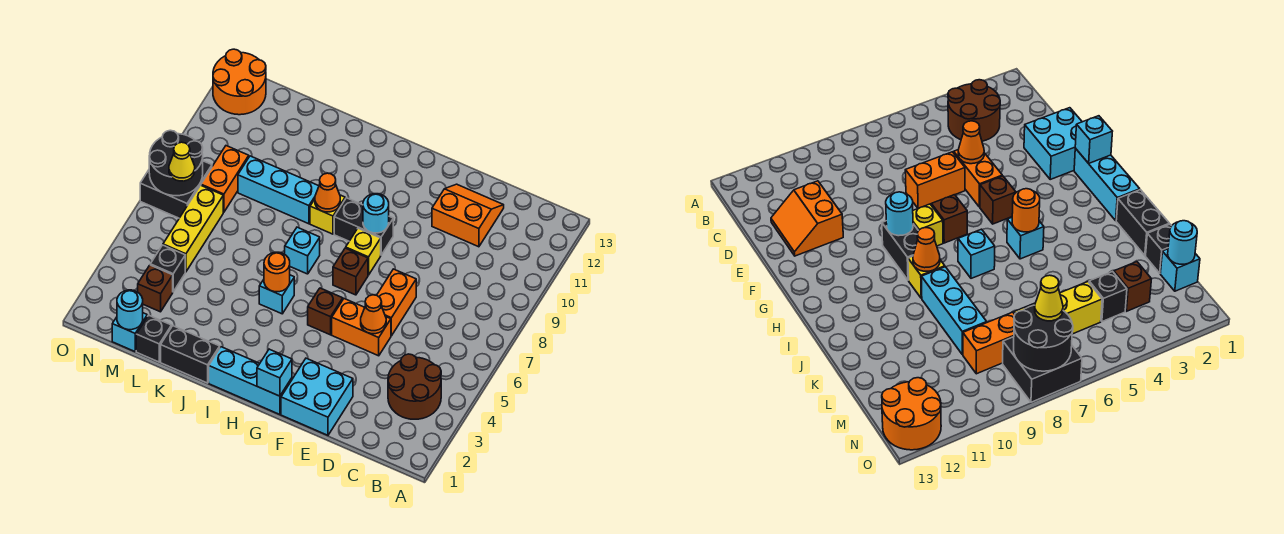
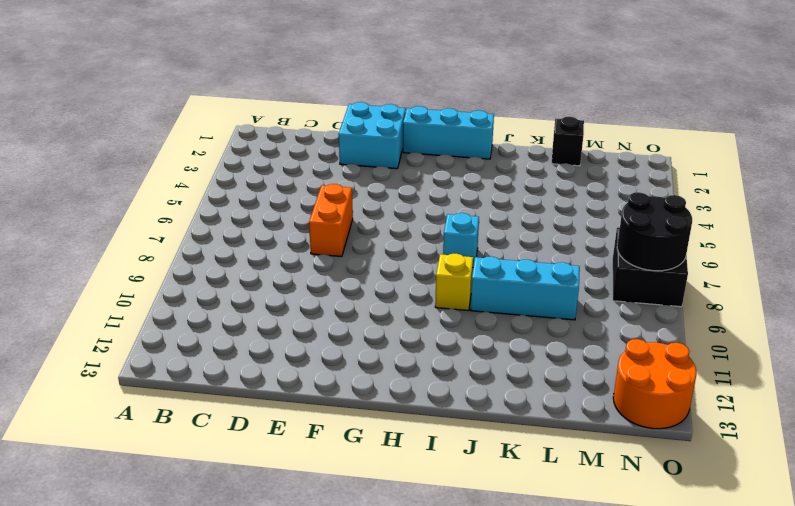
none -> brown 2x2 round brick [388,354,441,419]
none -> orange 2x2 slope [432,184,504,247]
none -> orange 1x2 brick [332,299,391,356]
none -> brown 1x1 brick [308,288,343,335]

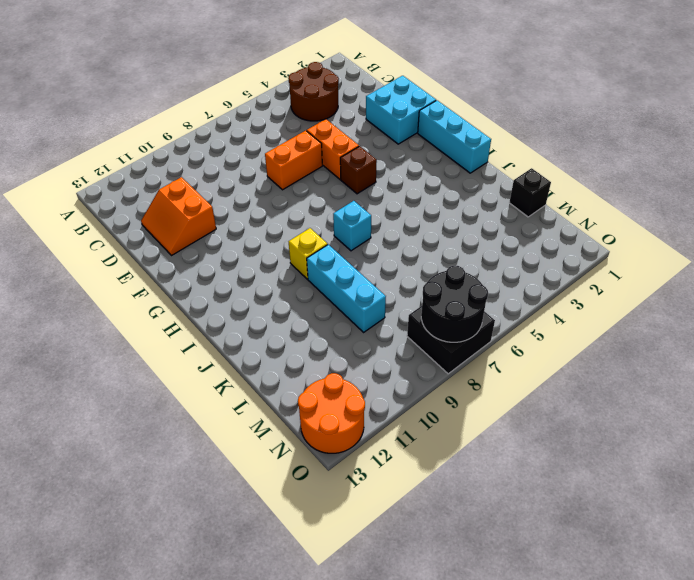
none -> brown 1x1 brick [333,248,368,295]
none -> yellow 1x1 brick [346,228,381,275]
none -> black 1x2 brick [334,198,393,255]
none -> cyan 1x1 brick [259,275,294,314]

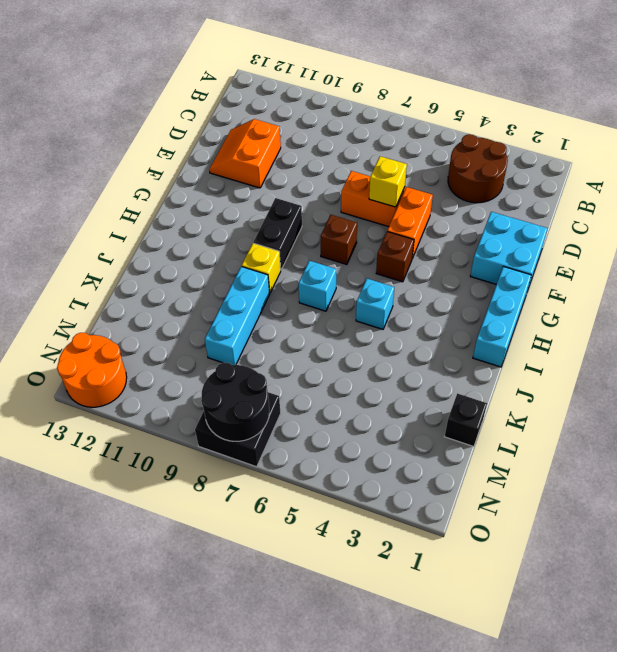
yellow 1x1 brick [369,156,407,207] -> yellow 1x1 brick moved to [346,228,381,275]
none -> black 1x2 brick [161,326,220,383]
none -> cyan 1x1 brick [112,313,147,351]
none -> brown 1x1 brick [138,265,173,312]
none -> black 1x1 brick [150,245,185,292]

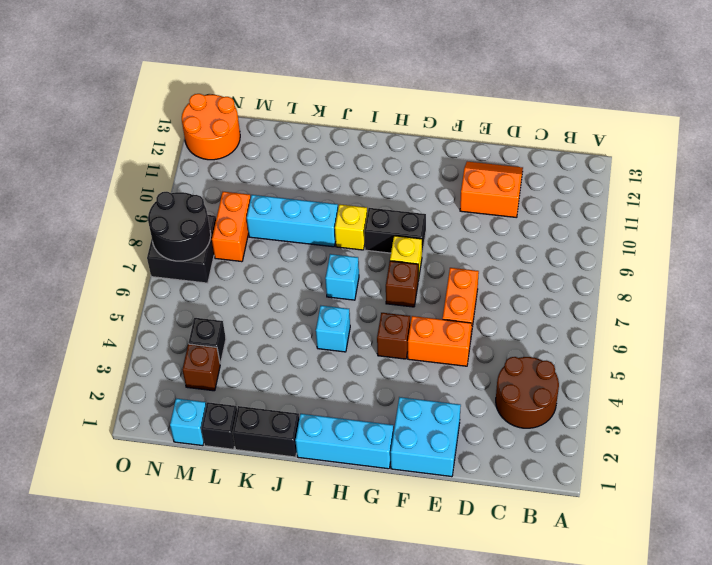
none -> yellow 1x3 brick [163,185,223,272]
none -> orange 1x1 cone [361,295,386,334]
none -> cyan 1x1 brick [257,349,292,396]
none -> cyan 1x1 round brick [363,194,389,233]

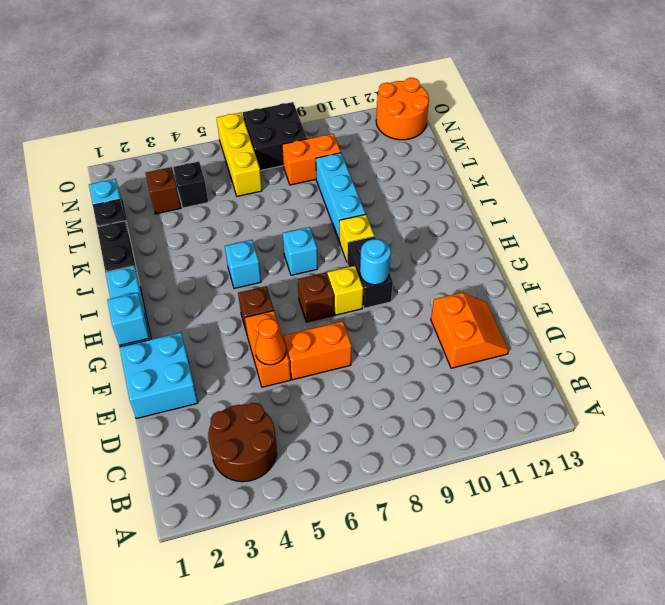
yellow 1x3 brick [217,113,262,196] -> yellow 1x3 brick turned to [163,185,223,272]
none -> orange 1x1 round brick [264,252,290,292]
none -> orange 1x1 cone [315,173,340,212]
none -> cyan 1x1 round brick [117,290,143,330]
none -> black 2x2 round brick [149,130,203,196]

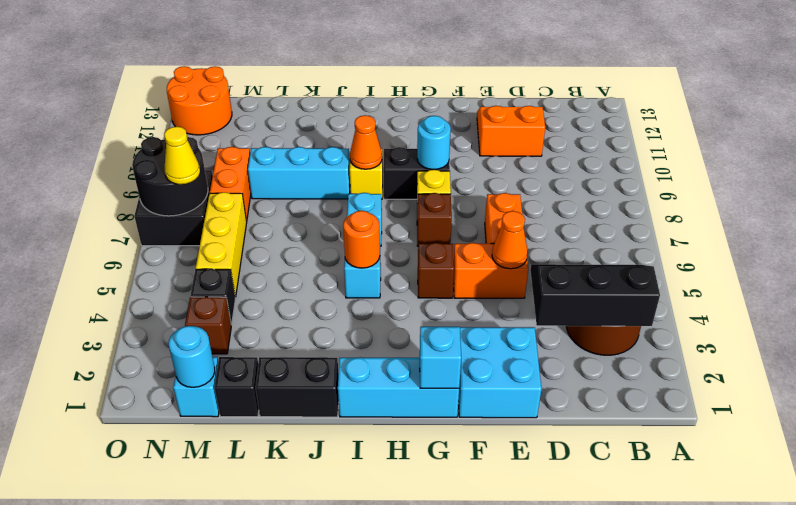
black 2x3 slope [530,264,660,326] -> none

